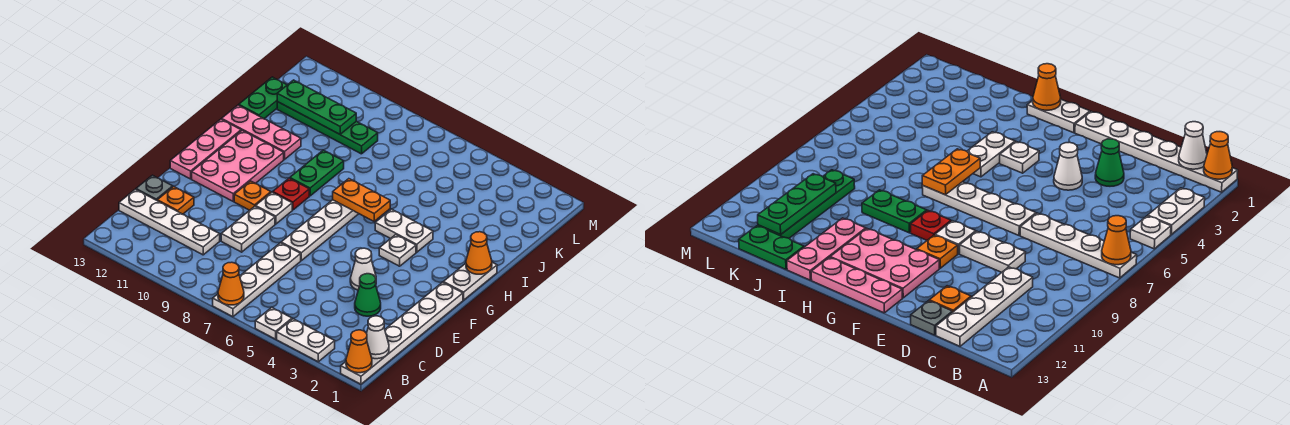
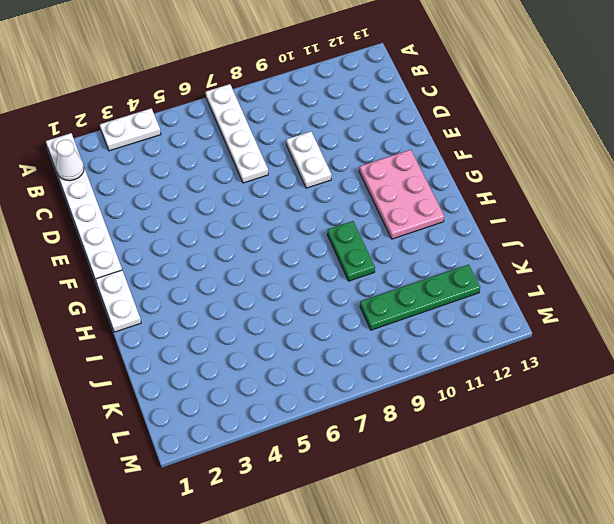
none -> white 1x1 plate [255,307,292,339]
none -> white 1x4 plate [119,189,220,255]
none -> green 1x1 cone [355,274,381,316]

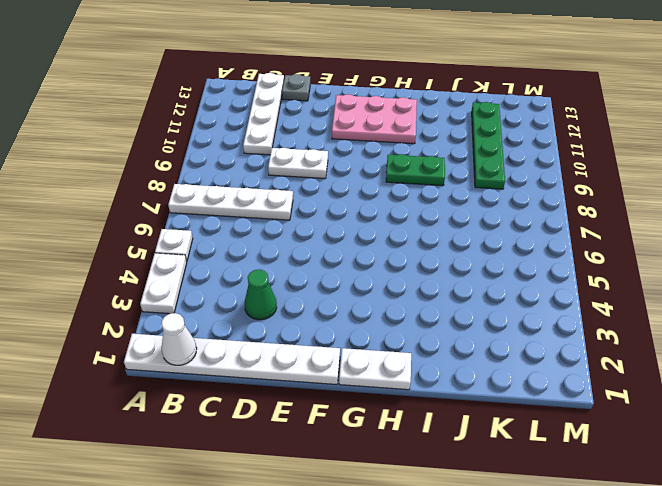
none -> orange 1x1 plate [157,187,194,214]
none -> white 1x1 cone [350,248,376,290]
none -> white 1x4 plate [281,200,359,260]

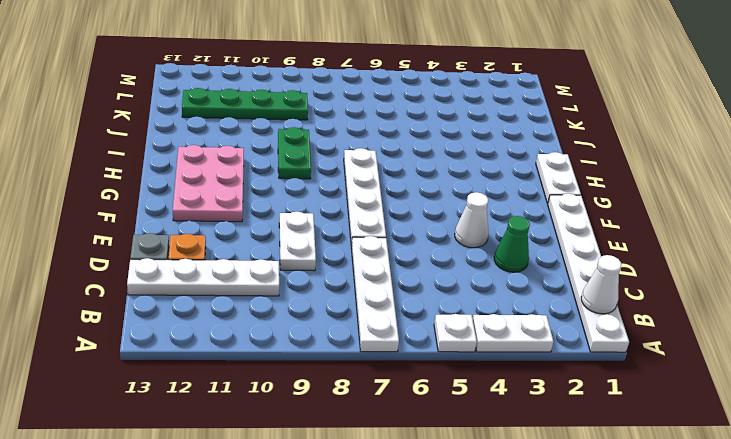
none -> white 1x1 plate [256,192,292,224]
none -> orange 1x1 plate [234,181,271,210]
none -> pink 1x3 plate [170,119,241,179]

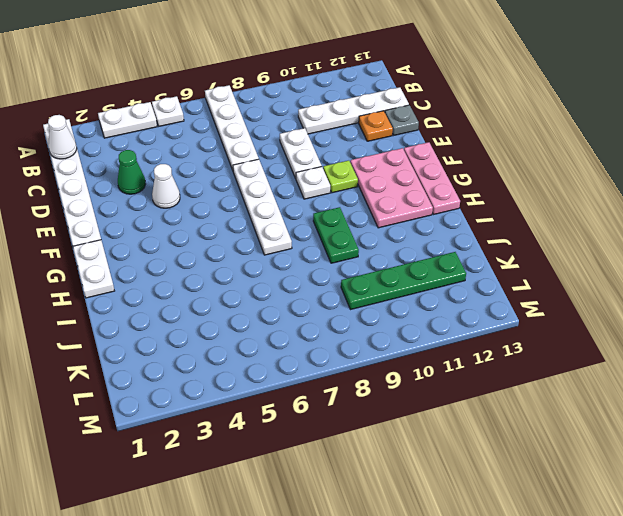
lime 1x1 plate [323,160,358,193] -> orange 1x1 plate [234,181,271,210]
none -> white 1x1 plate [379,235,416,266]
none -> red 1x1 plate [273,178,309,210]
none -> white 1x2 plate [375,209,433,252]

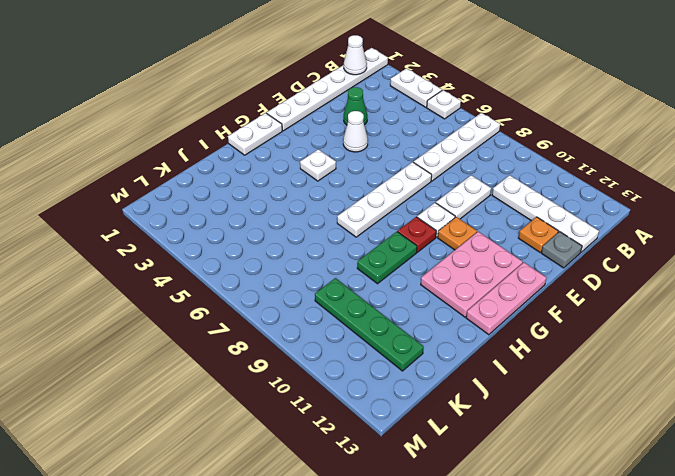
none -> white 1x2 plate [375,209,433,252]
none -> pink 1x3 plate [222,105,301,159]
none -> green 1x2 plate [239,77,287,119]

